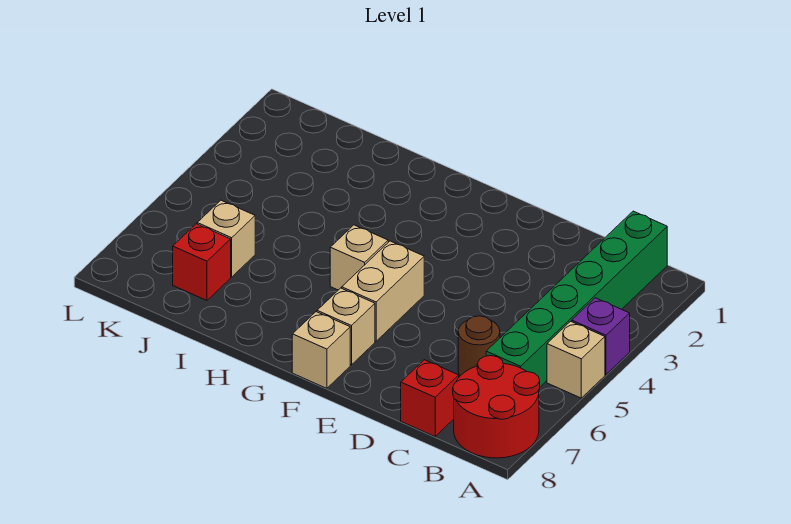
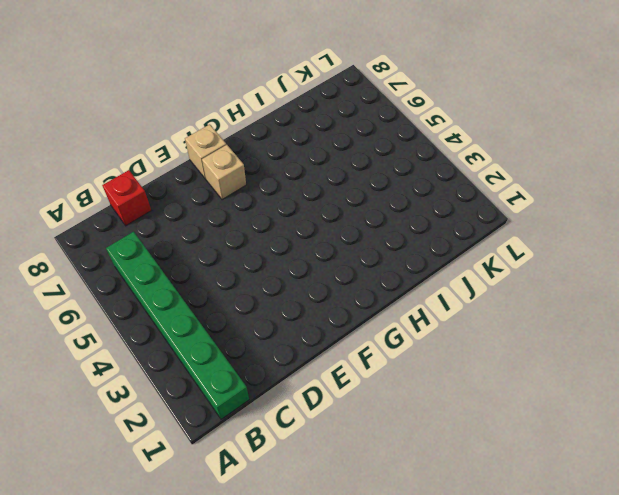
none -> purple 1x1 brick [572,298,630,375]
none -> tan 1x1 brick [547,321,605,398]
none -> red 2x2 round brick [453,356,540,458]

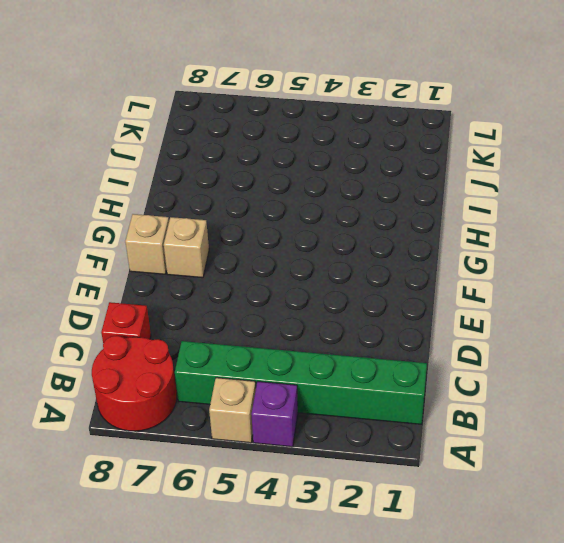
none -> brown 1x1 round brick [458,316,500,376]
none -> tan 1x2 brick [342,241,424,341]
none -> tan 1x1 brick [330,225,388,290]

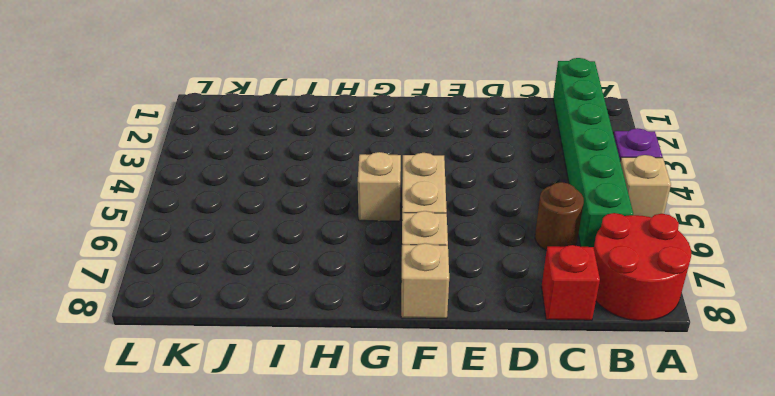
none -> tan 1x1 brick [197,200,255,277]
none -> red 1x1 brick [173,224,231,301]

